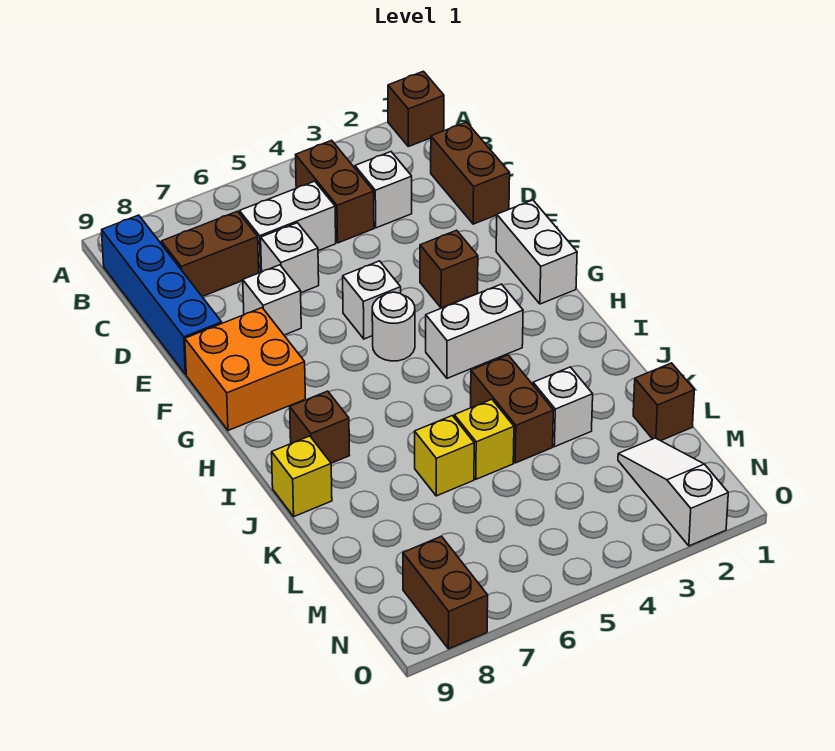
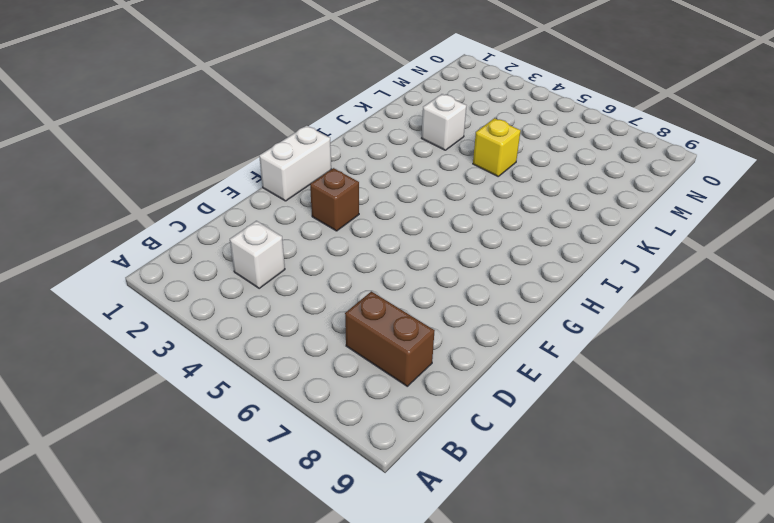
none -> brown 1x1 brick [388,71,444,147]
none -> brown 1x2 brick [296,140,374,243]
none -> blue 1x4 brick [102,215,222,375]

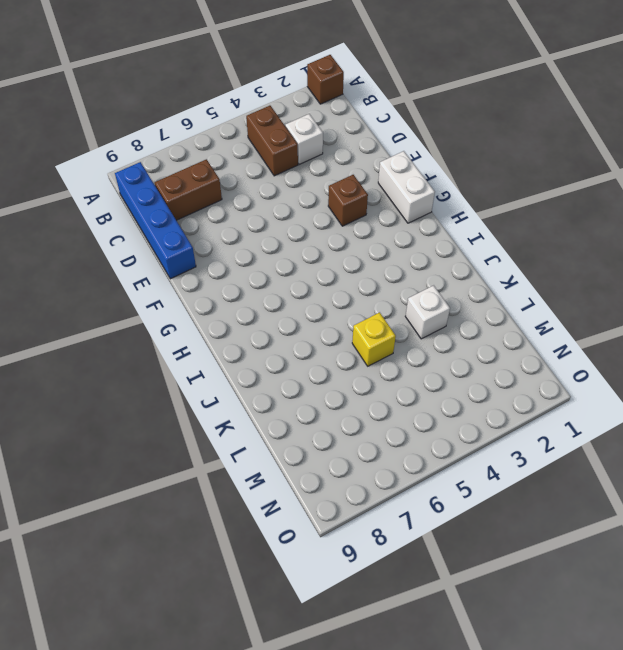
none -> brown 1x2 brick [431,122,510,224]
none -> white 1x2 brick [240,181,336,272]
none -> white 1x1 brick [261,223,319,293]

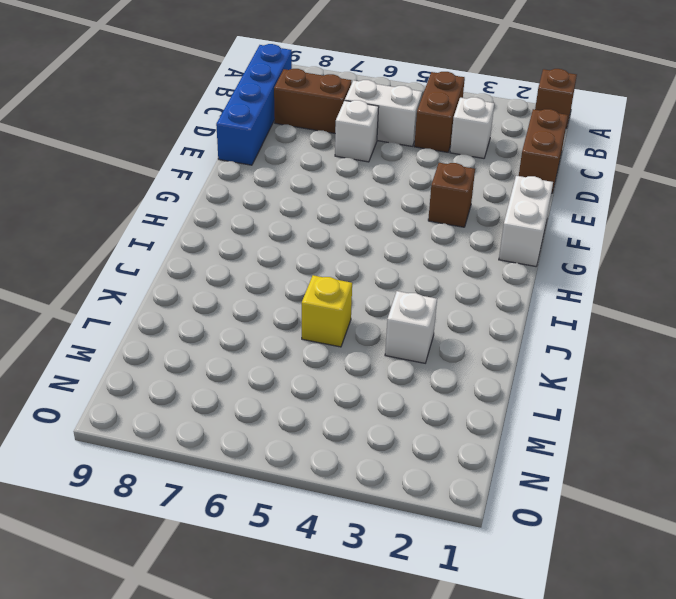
none -> white 1x1 brick [243,265,301,335]
none -> white 1x1 brick [343,261,401,339]
none -> orange 2x2 brick [185,308,305,431]

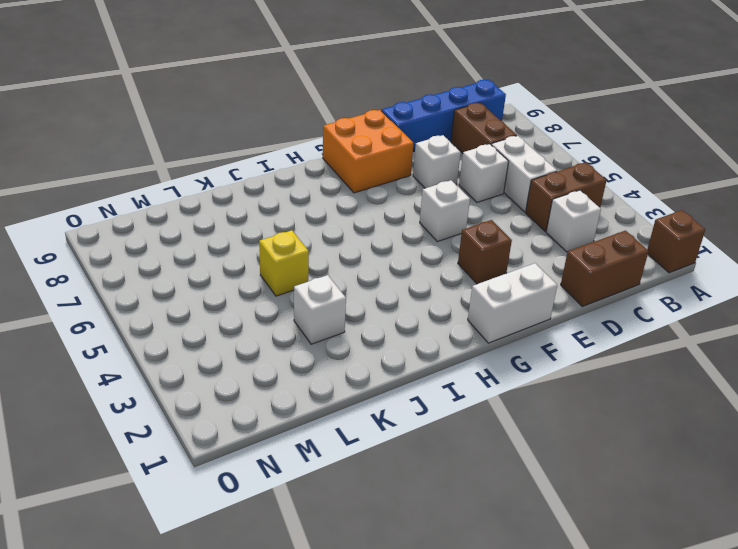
none -> white 1x1 round brick [372,292,415,361]
none -> white 1x2 brick [426,284,523,378]
none -> brown 1x1 brick [290,391,349,463]

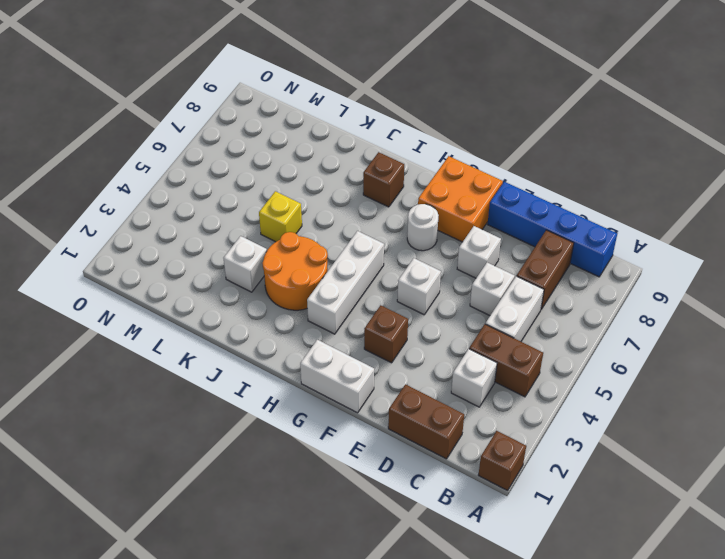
white 1x1 round brick [407,204,439,251] -> white 1x1 round brick moved to [372,292,415,361]
white 1x3 brick [307,231,384,334] -> white 1x2 brick [426,284,523,378]
orange 2x2 round brick [263,232,328,310] -> brown 1x2 brick [471,355,553,463]
none -> yellow 1x1 brick [272,436,332,517]
none -> yellow 1x1 brick [415,416,474,496]
none -> brown 1x1 brick [633,363,694,441]

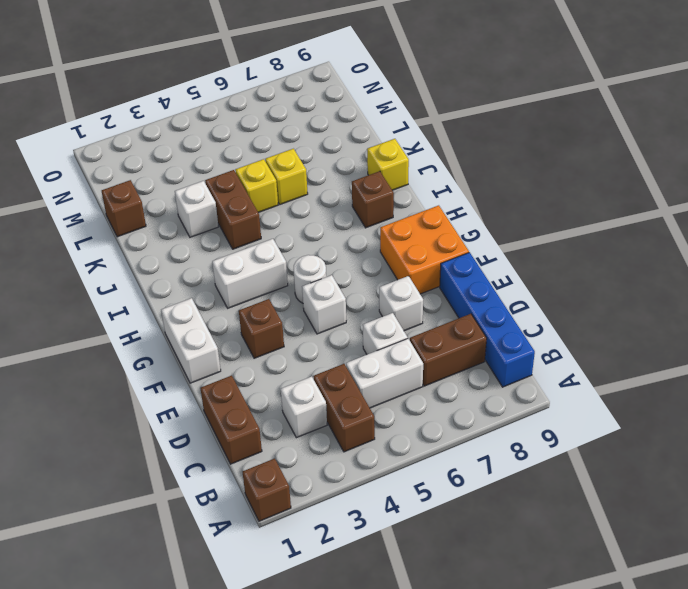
none -> white 1x3 slope [618,438,728,546]
none -> brown 1x2 brick [403,536,488,649]

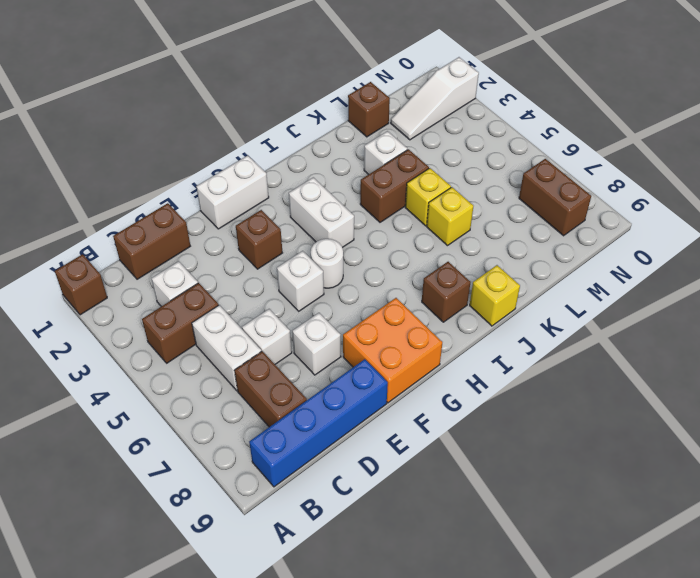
brown 1x2 brick [519,159,591,236] -> brown 1x2 brick turned to [403,536,488,649]

